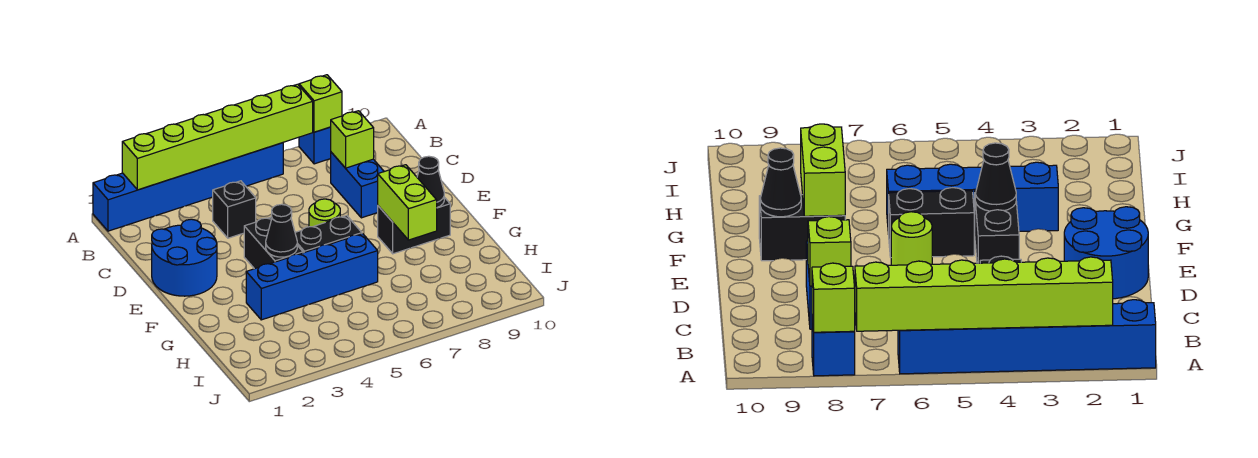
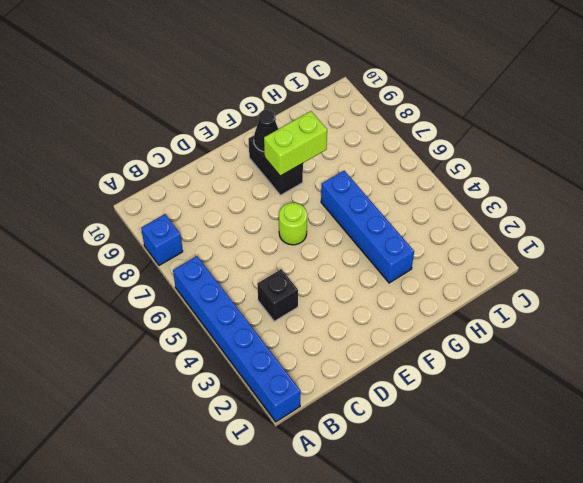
none -> blue 1x2 brick [331,152,384,218]
none -> blue 2x2 round brick [152,219,217,296]
none -> black 1x2 brick [244,217,303,269]

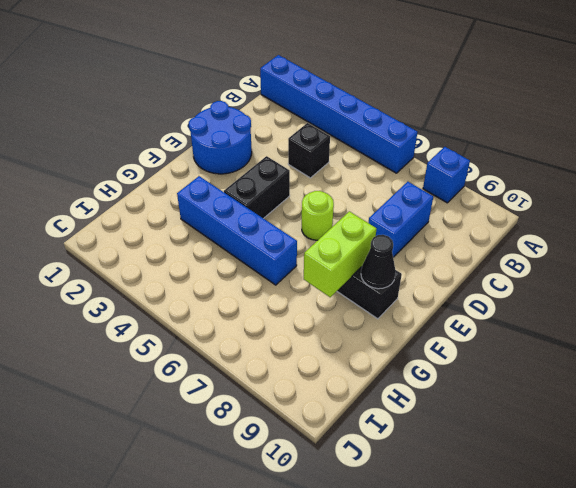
none -> black 1x2 brick [295,216,362,253]
none -> lime 1x6 brick [122,84,313,190]
none -> lime 1x1 brick [299,75,342,132]

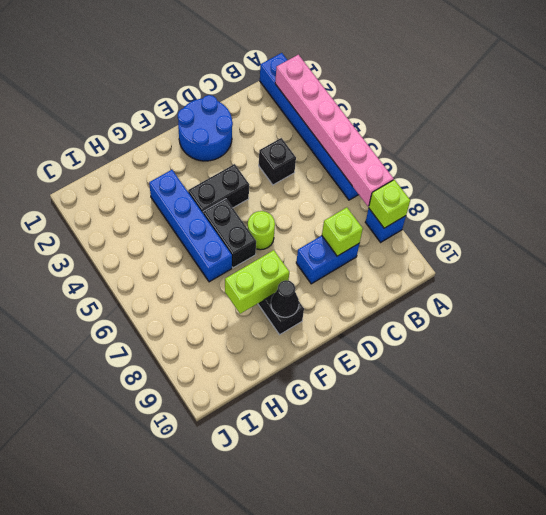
pink 1x6 brick [275,55,393,206] -> lime 1x6 brick [122,84,313,190]
none -> black 1x1 cone [266,204,297,257]

